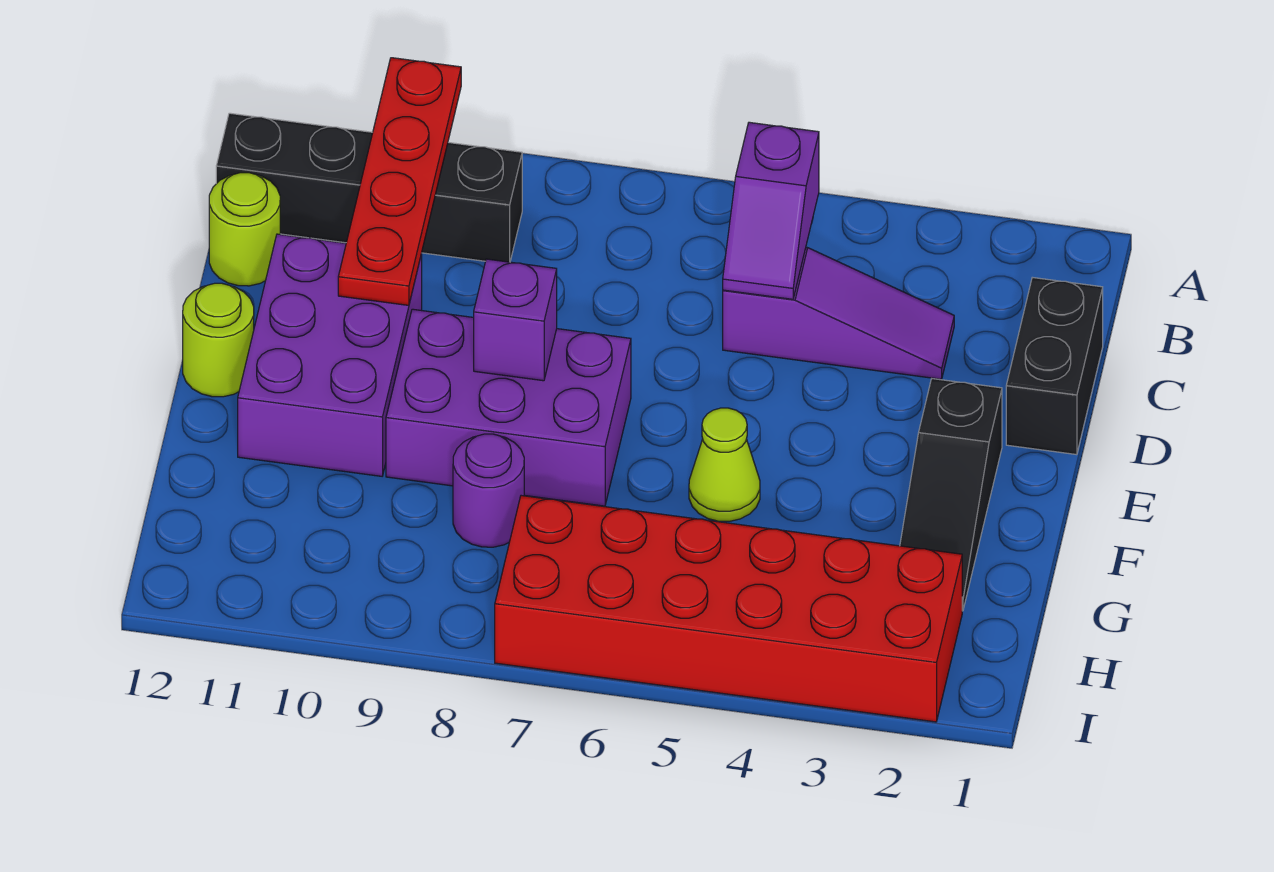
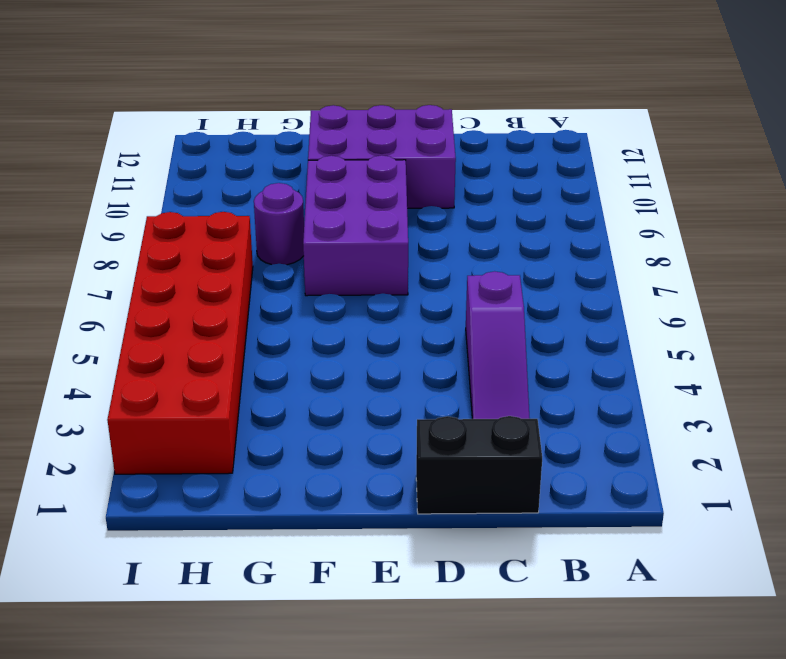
none -> black 1x4 brick [216,113,522,262]
none -> lime 1x1 round brick [209,173,280,286]
none -> black 1x3 slope [900,379,1002,611]

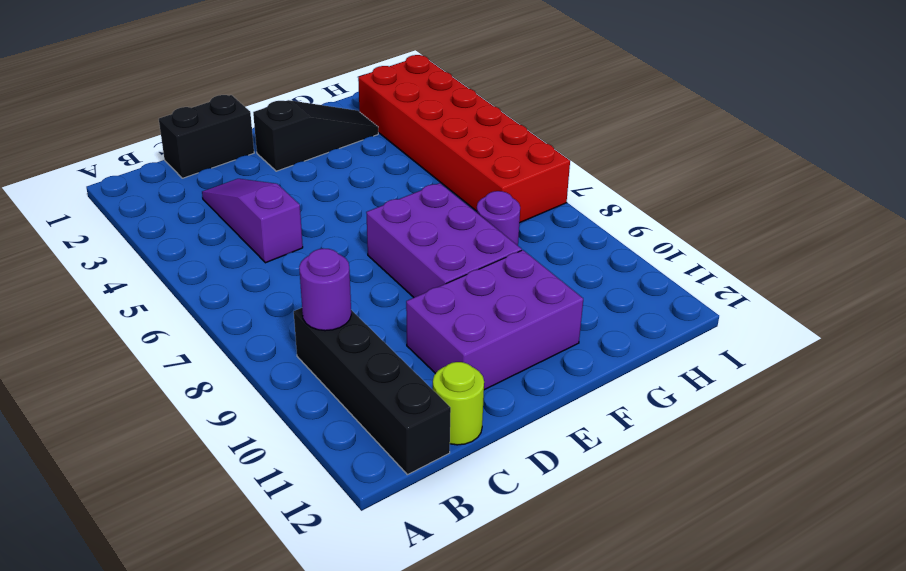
purple 1x1 round brick [299,249,351,331] -> none
none -> lime 1x1 round brick [183,283,254,397]
none -> lime 1x1 cone [689,408,760,521]
none -> red 1x4 plate [338,58,461,305]

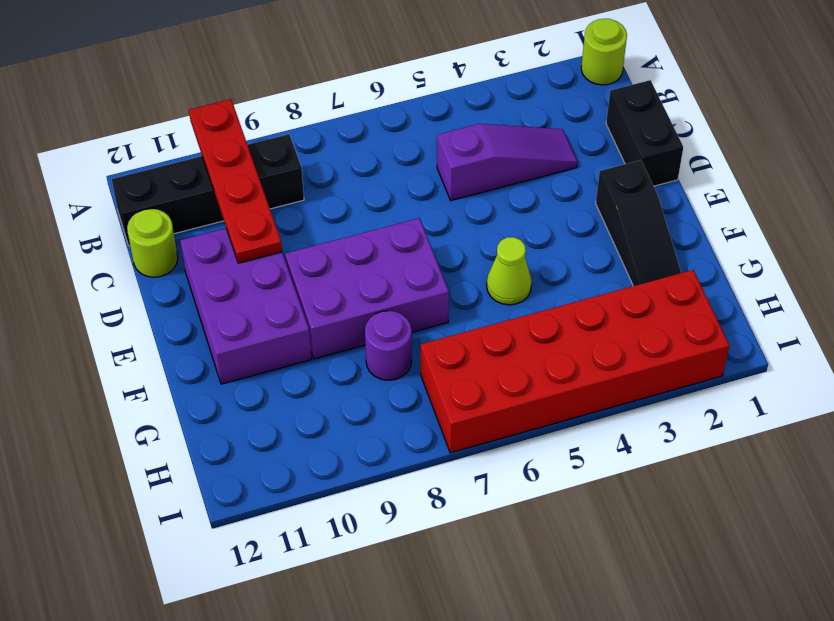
lime 1x1 round brick [581,19,627,85] -> lime 1x1 round brick moved to [183,283,254,397]
none -> purple 1x2 slope [723,122,819,299]
none -> purple 1x1 brick [474,259,557,381]

